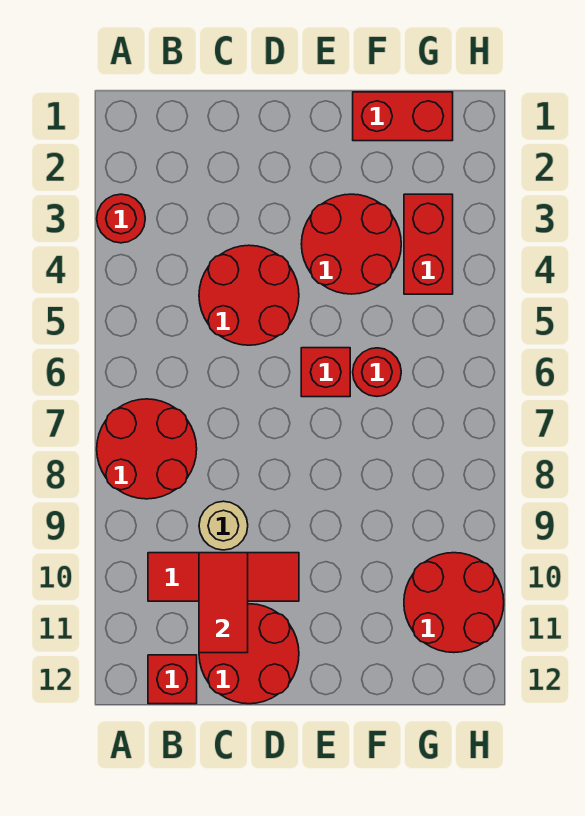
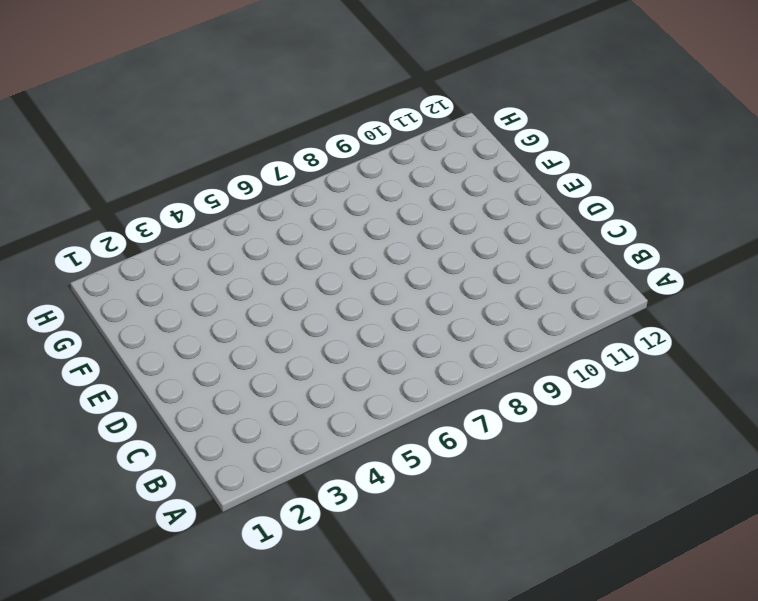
none -> red 1x1 round brick [97,194,145,243]
none -> red 2x2 round brick [97,399,197,499]
none -> red 1x3 tile [148,553,299,601]

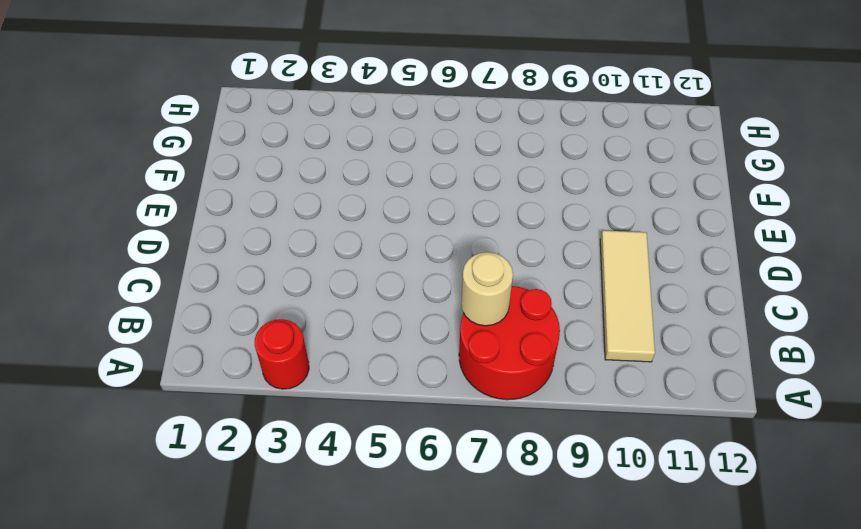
tan 1x1 round brick [461,252,513,326] -> tan 1x1 round brick moved to [199,501,248,550]
tan 1x3 tile [600,231,655,362] -> red 1x3 tile [148,553,299,601]
none -> red 1x1 brick [148,655,197,704]
none -> red 2x2 round brick [199,245,299,345]
none -> red 2x2 round brick [199,604,299,704]

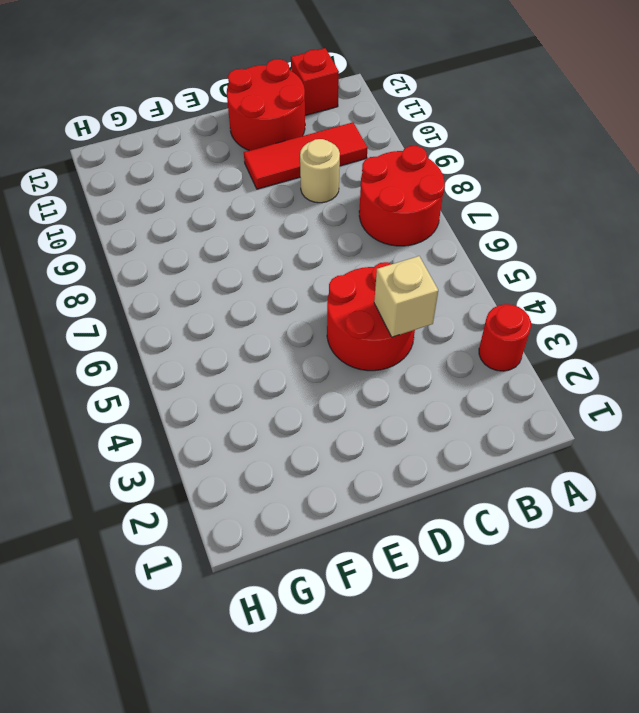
tan 1x1 brick [374,256,438,337] -> none
none -> red 2x2 round brick [301,194,401,294]
none -> red 1x1 brick [301,348,350,397]
none -> red 1x2 brick [353,92,453,141]

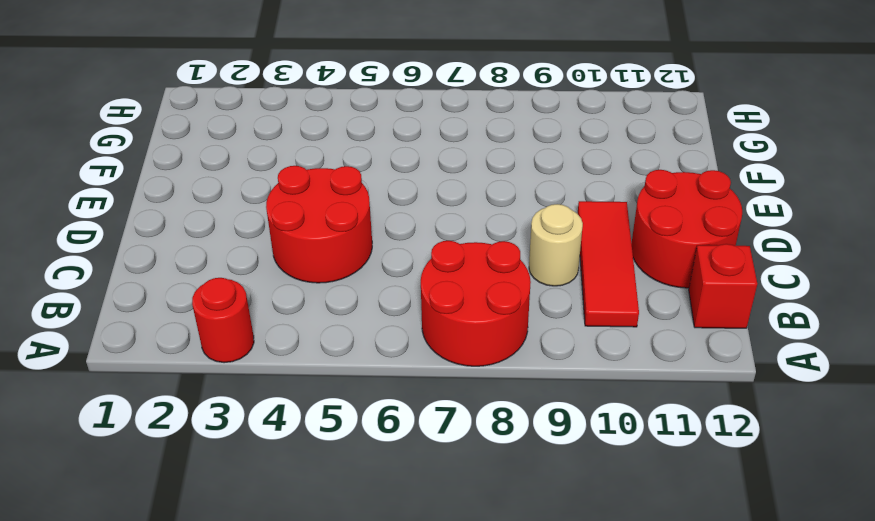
none -> red 2x2 round brick [301,194,401,294]
none -> red 1x1 brick [301,348,350,397]
none -> red 1x2 brick [353,92,453,141]

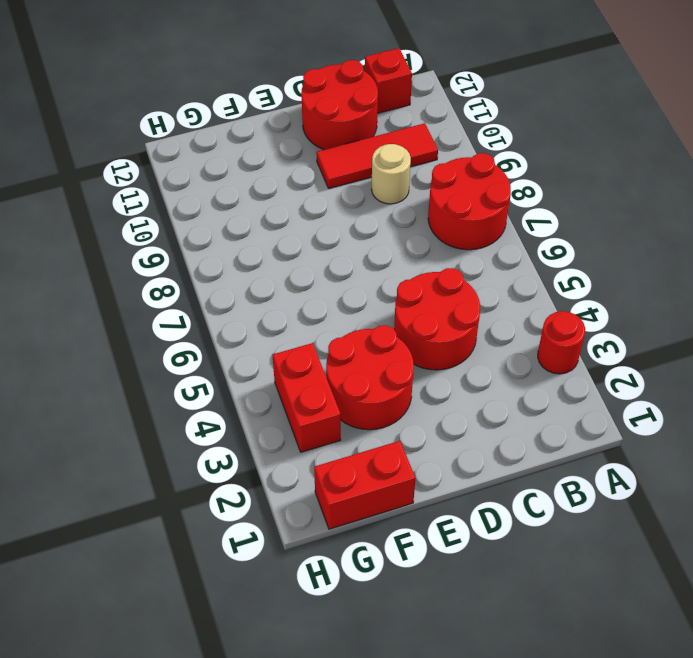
none -> red 1x1 brick [301,348,350,397]
none -> red 1x1 round brick [353,348,401,396]
none -> red 2x2 round brick [404,553,504,653]

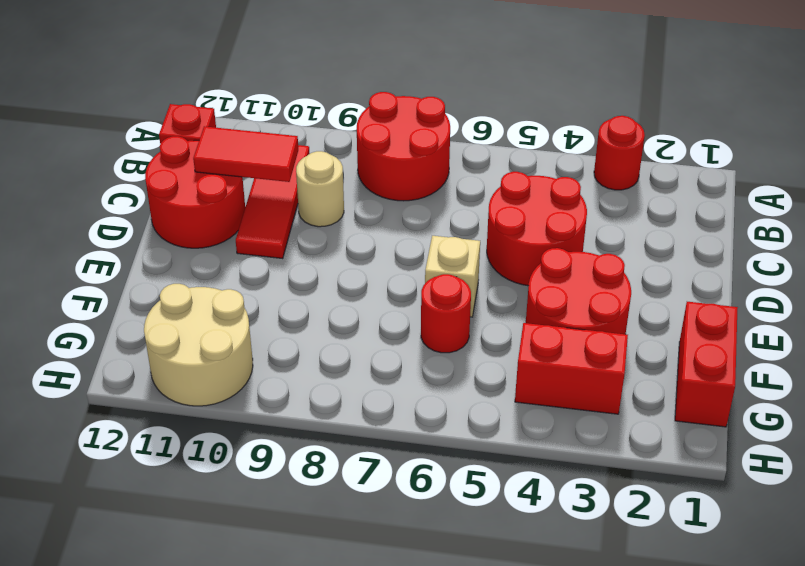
tan 1x1 brick [425,236,480,317] -> red 1x1 brick [301,348,350,397]
tan 2x2 round brick [144,284,253,406] -> red 2x2 round brick [404,553,504,653]

